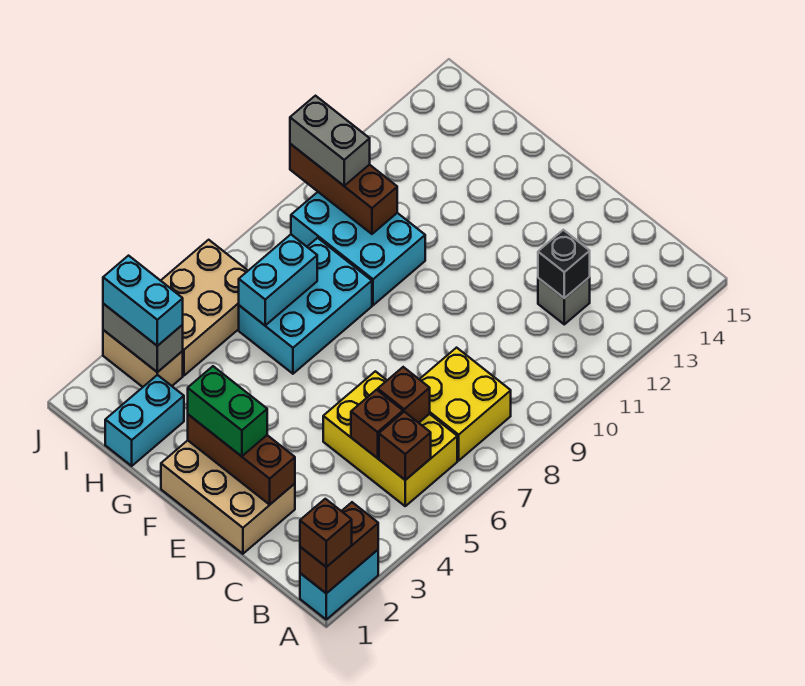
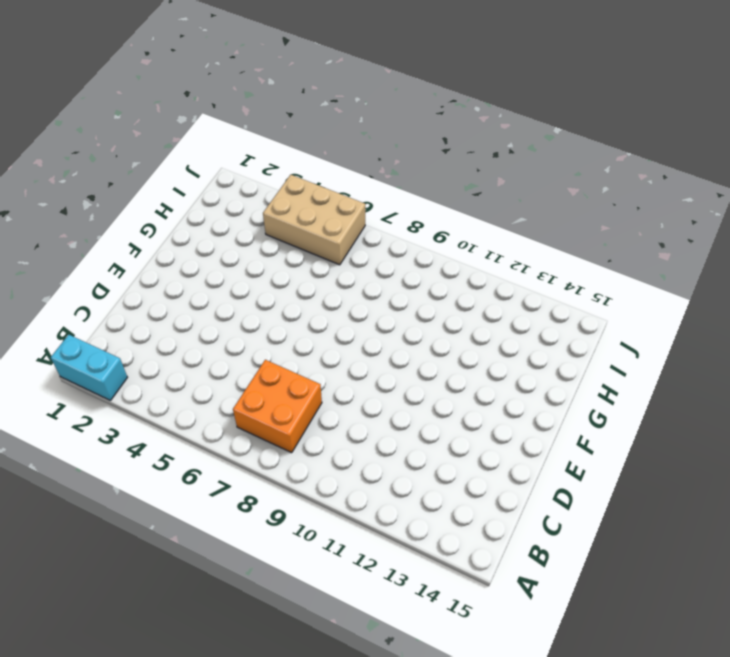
orange 2x2 brick [233,360,322,453] -> yellow 2x2 brick [419,348,511,460]
none -> yellow 2x3 brick [323,371,457,506]
none -> grey 1x1 brick [538,277,590,324]
none -> tan 2x3 brick [161,440,295,554]

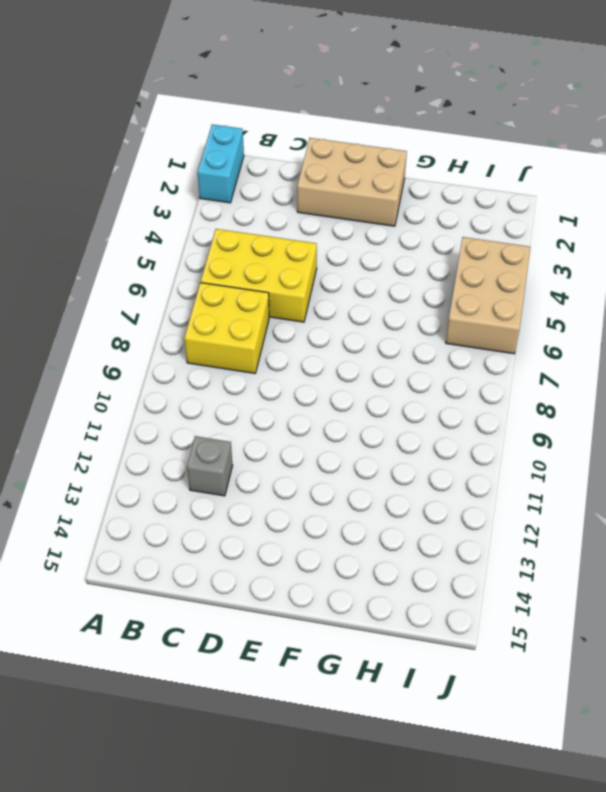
none -> cyan 2x3 brick [239,238,372,374]
none -> cyan 2x3 brick [291,192,425,305]
none -> cyan 1x2 brick [105,375,184,466]

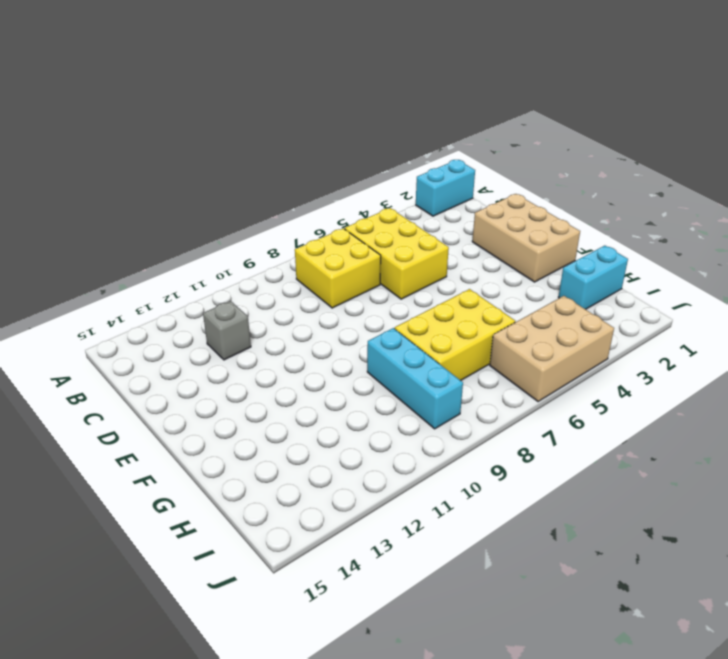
yellow 2x3 brick [395,289,515,380] -> cyan 2x3 brick [239,238,372,374]
cyan 1x3 brick [367,328,463,429] -> cyan 2x3 brick [291,192,425,305]
none -> tan 1x2 brick [103,330,183,387]
none -> brown 1x2 brick [300,502,378,593]
none -> brown 1x1 brick [379,412,431,480]

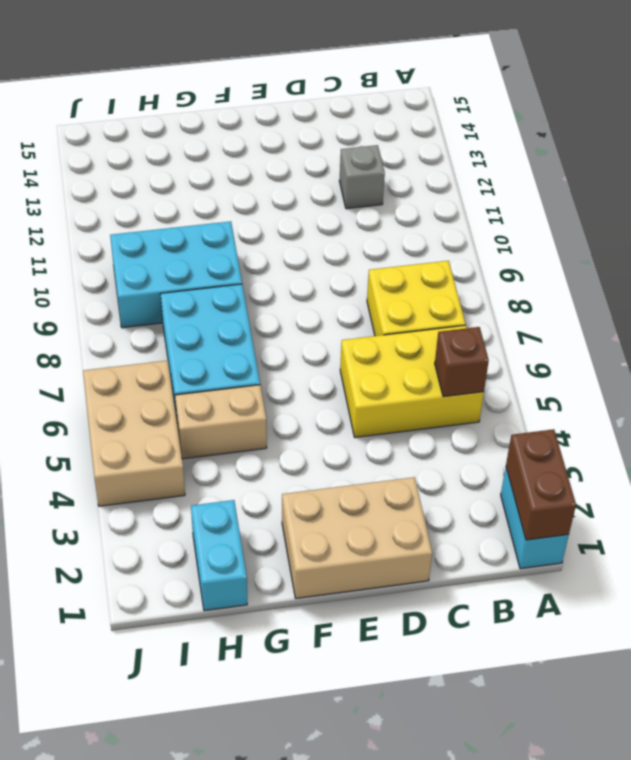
tan 1x2 brick [175,385,267,459] -> tan 1x2 brick moved to [103,330,183,387]
none -> brown 1x1 brick [351,390,403,458]
none -> brown 1x1 brick [378,367,430,423]
none -> black 1x1 brick [538,230,590,298]

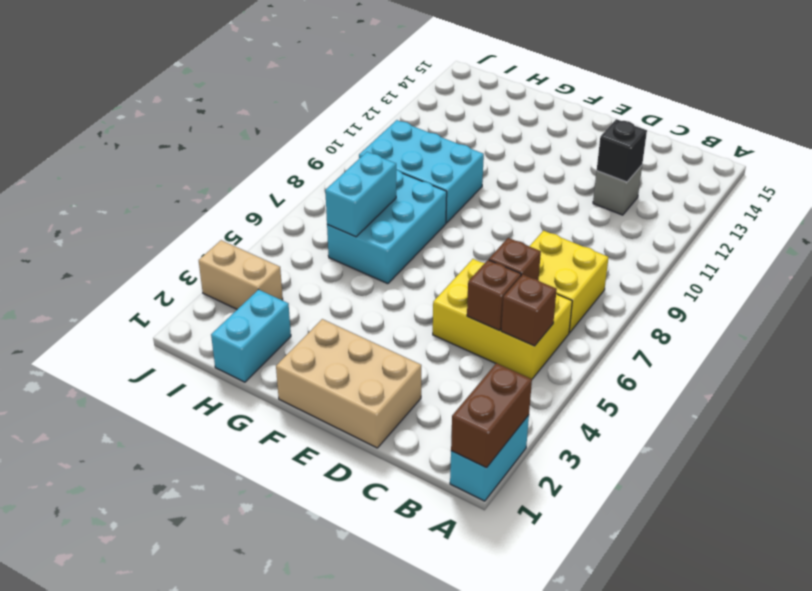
none -> tan 2x3 brick [161,240,248,375]
none -> brown 1x3 brick [188,415,295,505]
none -> brown 1x3 brick [290,144,397,234]

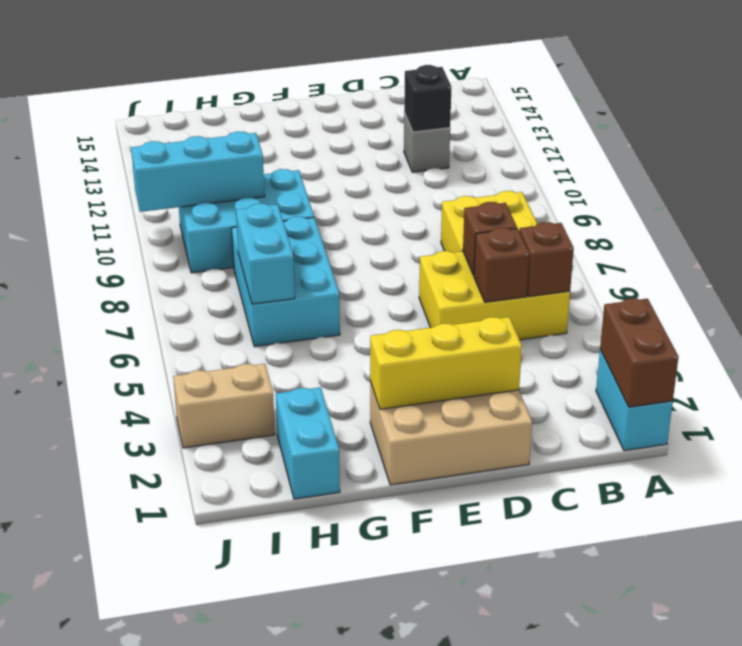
yellow 1x3 brick [370,317,522,409] -> brown 1x3 brick [188,415,295,505]
cyan 1x3 brick [131,131,265,212] -> brown 1x3 brick [290,144,397,234]
none -> tan 2x3 brick [161,240,248,375]
none -> grey 1x2 brick [103,304,183,372]
none -> brown 1x1 brick [300,499,352,567]

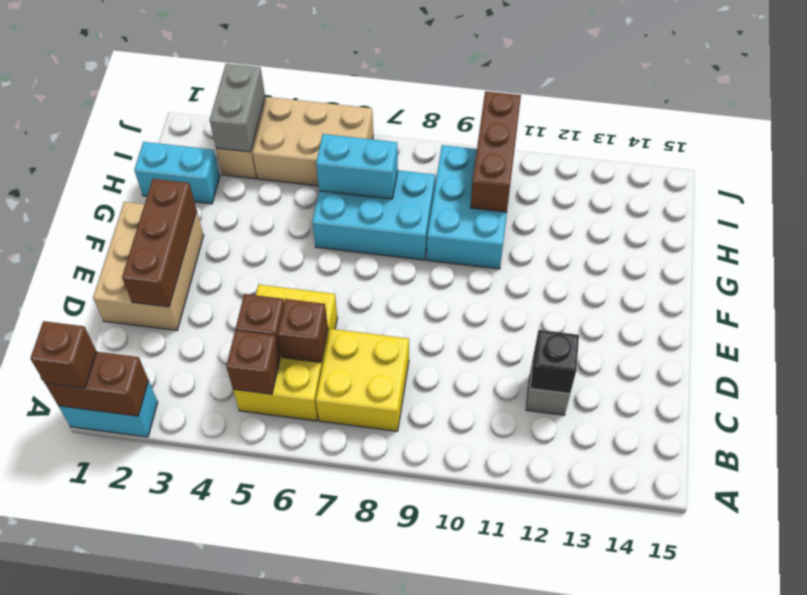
none -> green 1x2 brick [188,366,267,456]
none -> cyan 1x2 brick [103,256,183,346]
none -> grey 1x2 brick [290,96,370,186]

